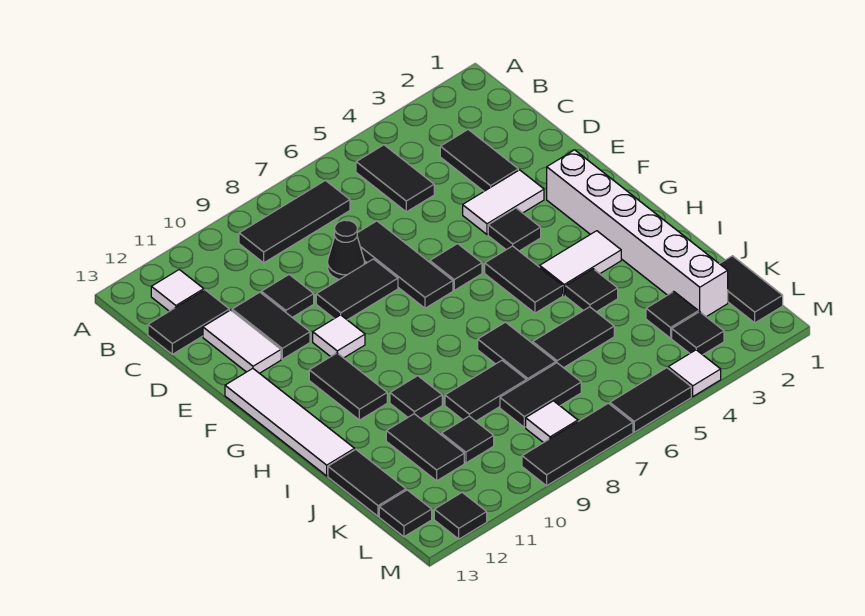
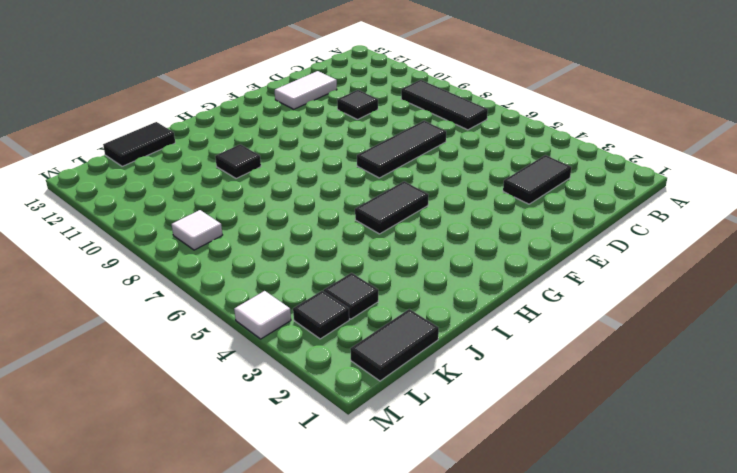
none -> black 1x2 tile [356,145,434,212]
none -> white 1x1 tile [151,270,204,311]
none -> black 1x2 tile [148,290,229,354]
none -> black 1x1 cone [328,220,364,280]

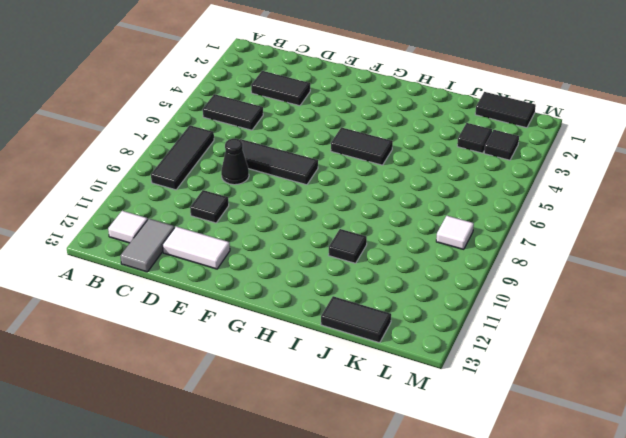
grey 1x2 tile [121,219,175,272] -> black 1x2 tile [148,290,229,354]
none -> black 1x2 tile [232,292,310,359]
none -> white 1x2 tile [463,170,544,234]
none -> black 1x2 tile [316,259,398,320]
none -> white 1x6 brick [547,150,728,317]

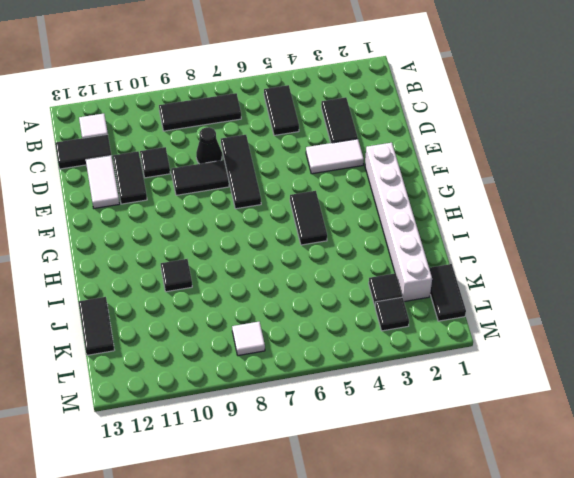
none -> black 1x1 tile [488,208,541,251]
none -> black 1x1 tile [430,244,482,290]
none -> white 1x1 tile [313,315,365,358]
none -> white 1x4 tile [225,368,355,476]

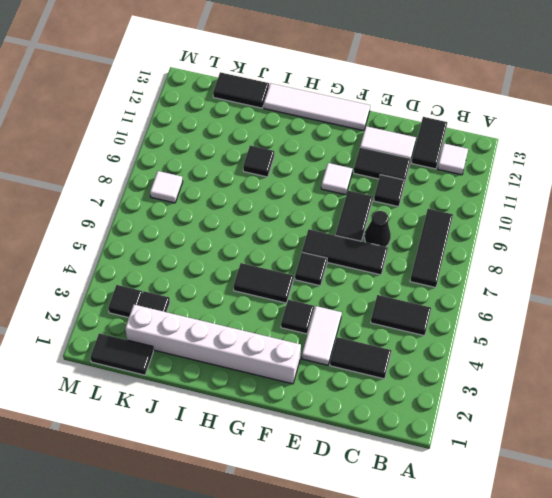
none -> black 1x2 tile [309,353,387,420]
none -> white 1x2 tile [540,231,621,295]
none -> black 1x1 tile [565,269,618,312]
none -> black 1x2 tile [478,322,556,381]

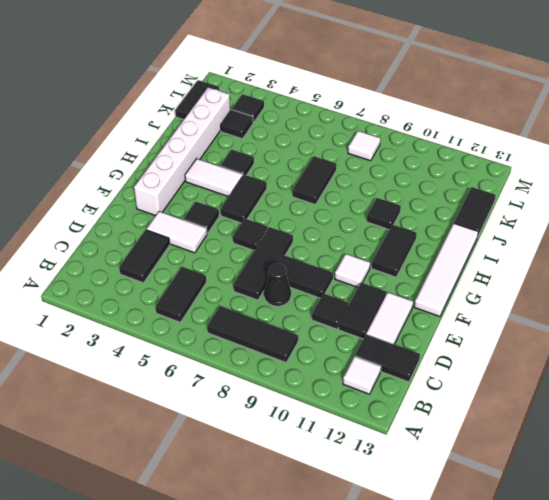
none -> black 1x2 tile [533,307,614,368]
none -> black 1x2 tile [445,361,526,421]
none -> black 1x2 tile [386,414,464,481]
none -> black 1x2 tile [500,363,581,427]

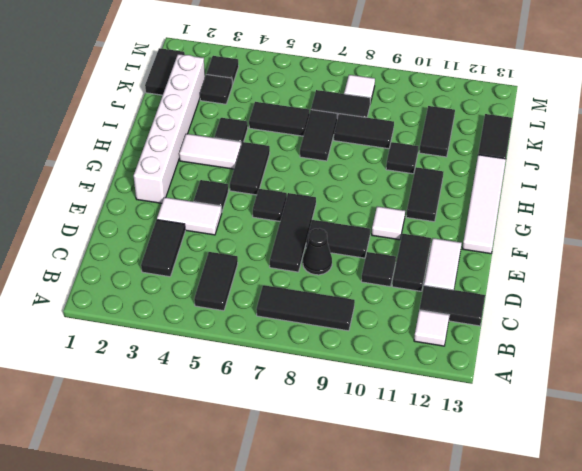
none -> black 1x1 tile [441,416,494,463]
none -> black 1x1 tile [379,490,432,537]
none -> white 1x1 tile [668,350,721,396]
none -> black 1x2 tile [610,368,691,432]

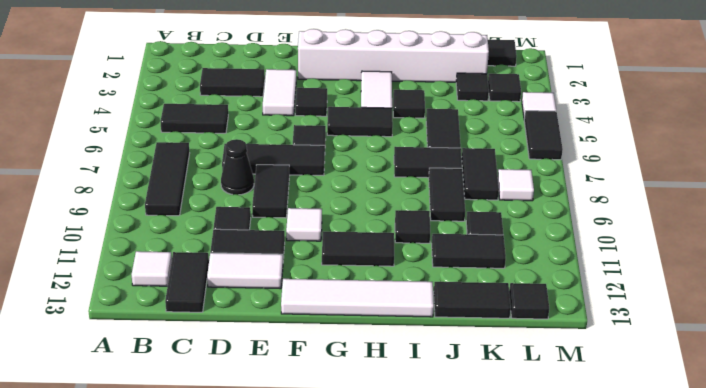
none -> black 1x3 tile [522,403,633,486]
none -> black 1x1 tile [434,492,487,539]

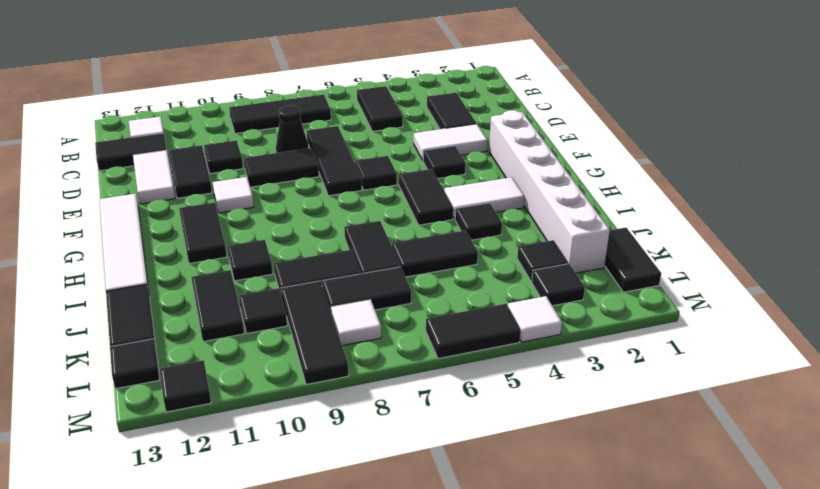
black 1x3 tile [281,281,349,385] -> black 1x3 tile turned to [522,403,633,486]

